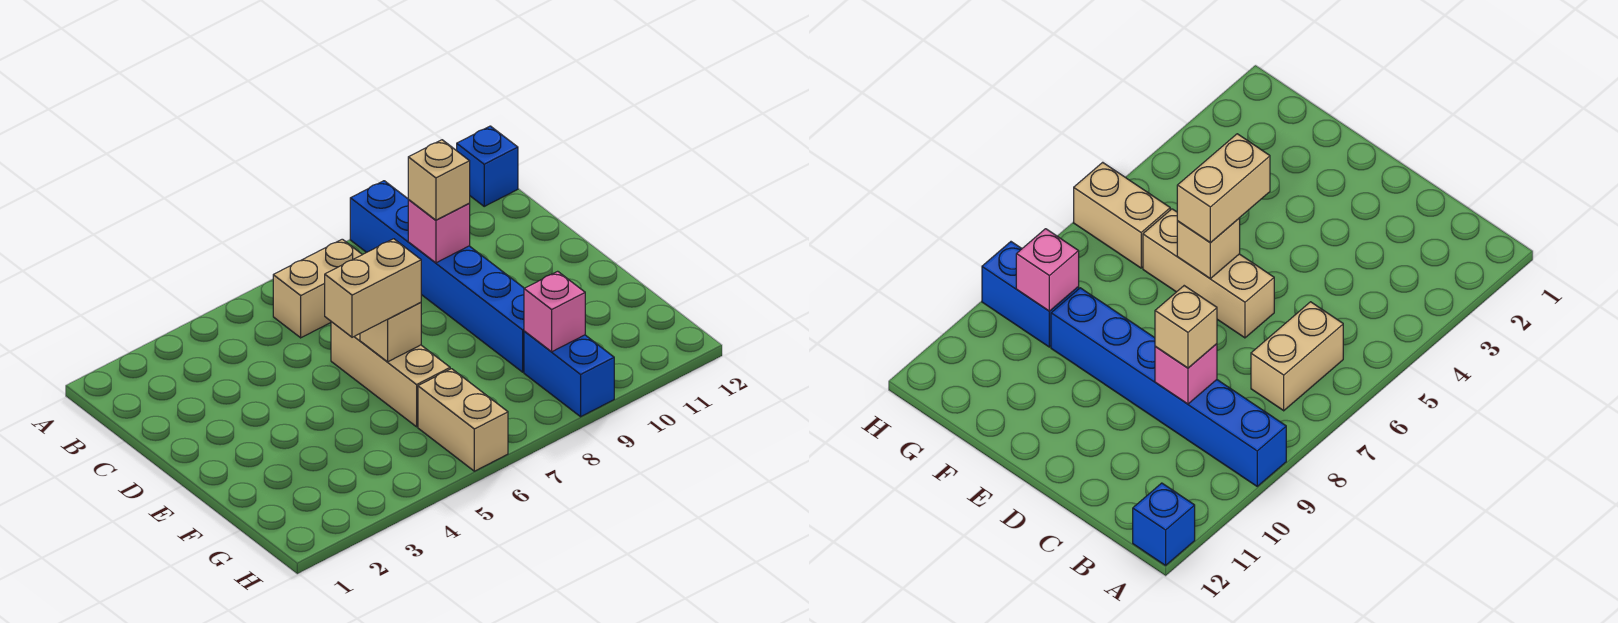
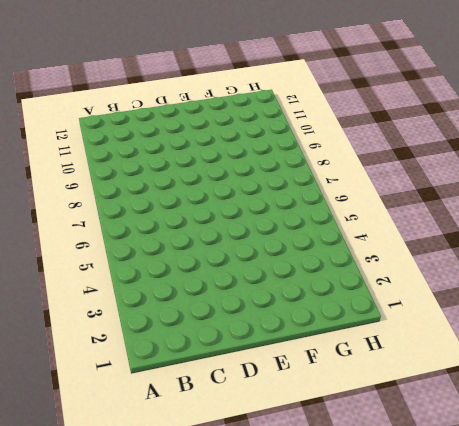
none -> blue 1x6 brick [350,181,524,372]
none -> blue 1x1 brick [457,126,518,206]

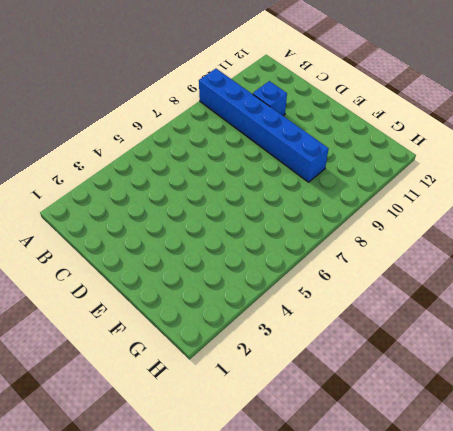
blue 1x1 brick [253,81,287,116] -> blue 1x1 brick moved to [457,126,518,206]
none -> tan 1x2 brick [273,239,362,338]
none -> tan 1x3 brick [331,322,450,427]

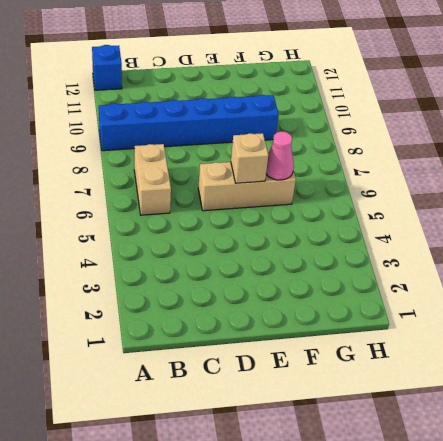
pink 1x1 cone [266,131,294,180] -> none
none -> tan 1x2 brick [418,369,508,471]
none -> blue 1x2 brick [524,331,614,417]

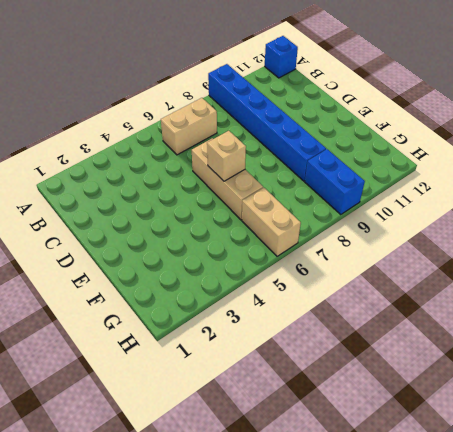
none -> pink 1x1 brick [408,200,470,263]
none -> pink 1x1 brick [524,271,585,352]

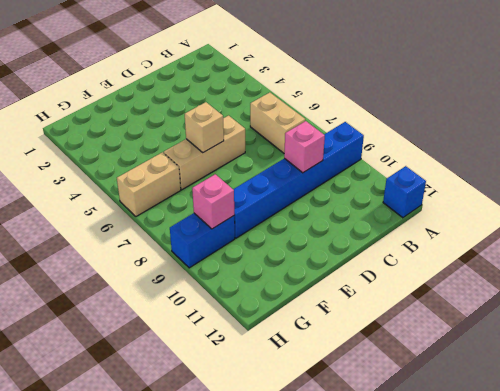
none -> tan 1x1 brick [408,140,470,220]
none -> tan 1x2 brick [325,239,421,337]

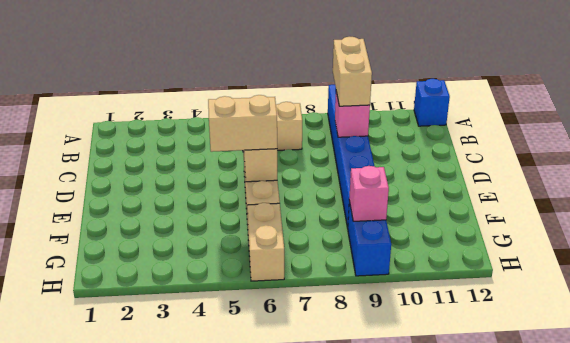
tan 1x2 brick [333,37,372,106] -> tan 1x1 brick [408,140,470,220]

